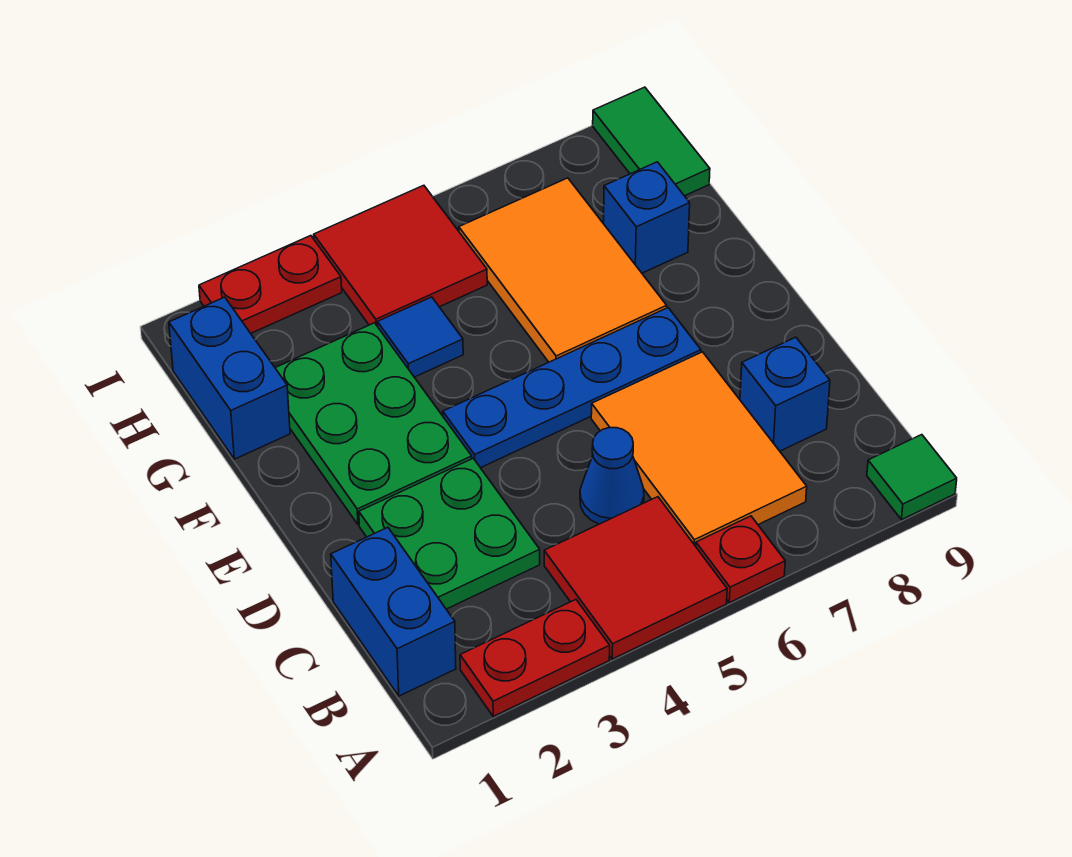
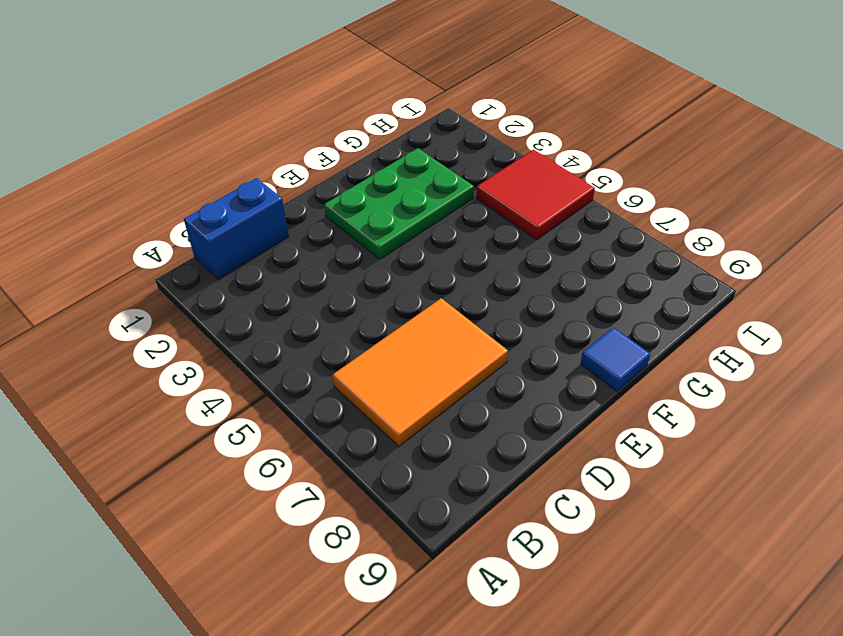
blue 1x1 tile [580,327,650,391] -> blue 1x1 tile moved to [377,297,463,377]
none -> red 1x2 plate [460,600,610,716]
none -> red 2x2 tile [544,497,727,659]
none -> red 1x1 plate [696,516,785,603]

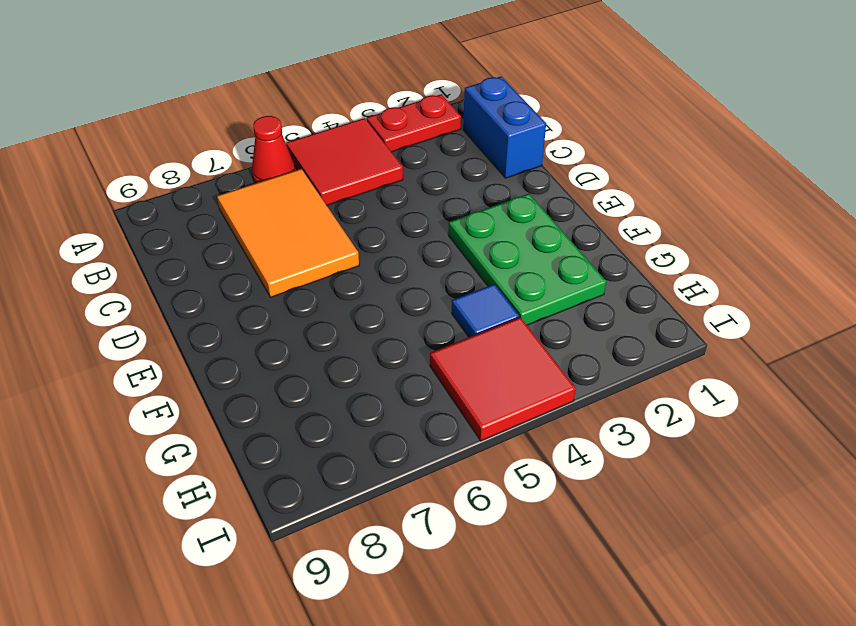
red 1x1 cone [252,116,295,183] -> red 1x1 plate [696,516,785,603]
none -> green 1x1 tile [867,435,957,520]
none -> green 2x2 plate [359,458,540,609]
none -> blue 1x1 cone [580,428,644,524]

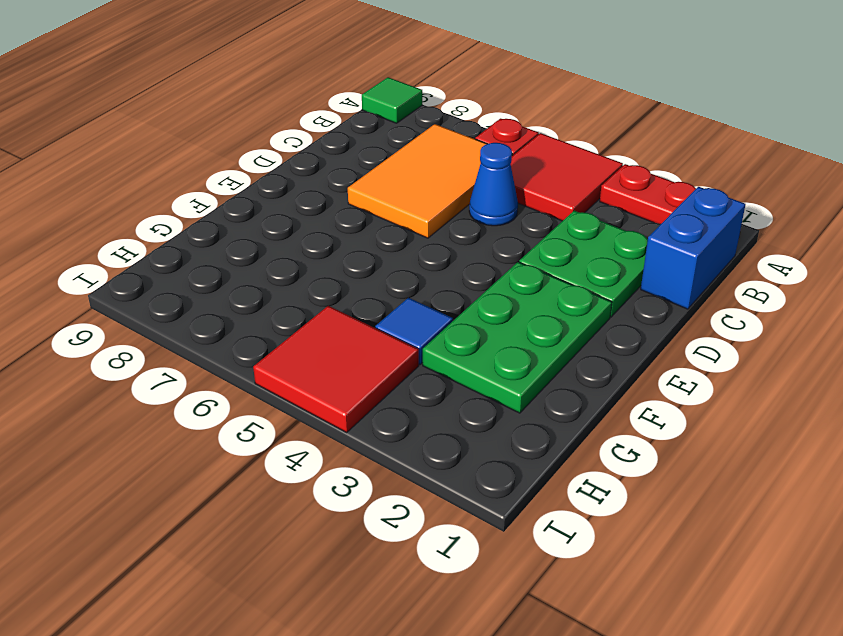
none -> blue 1x1 brick [740,337,830,451]
none -> blue 1x4 plate [443,308,701,468]
none -> orange 2x3 tile [459,178,667,362]

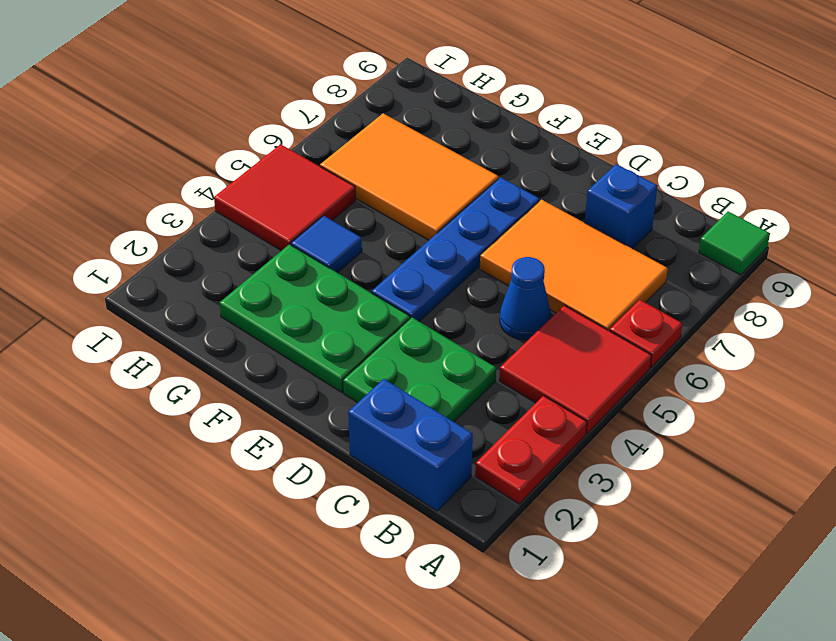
none -> blue 1x2 brick [169,297,290,459]
none -> blue 1x1 brick [604,162,690,273]
none -> green 1x2 tile [593,87,710,196]

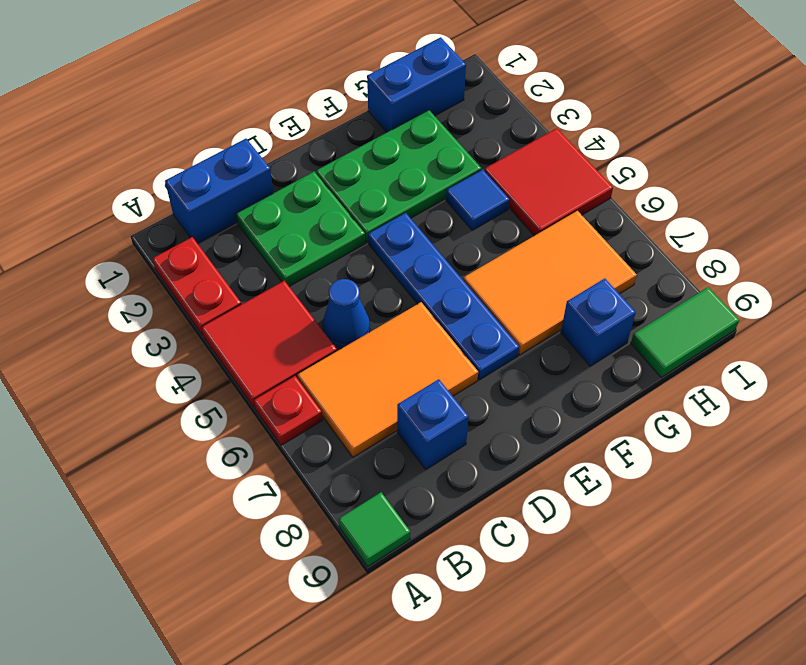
none -> red 1x2 plate [199,236,342,333]

